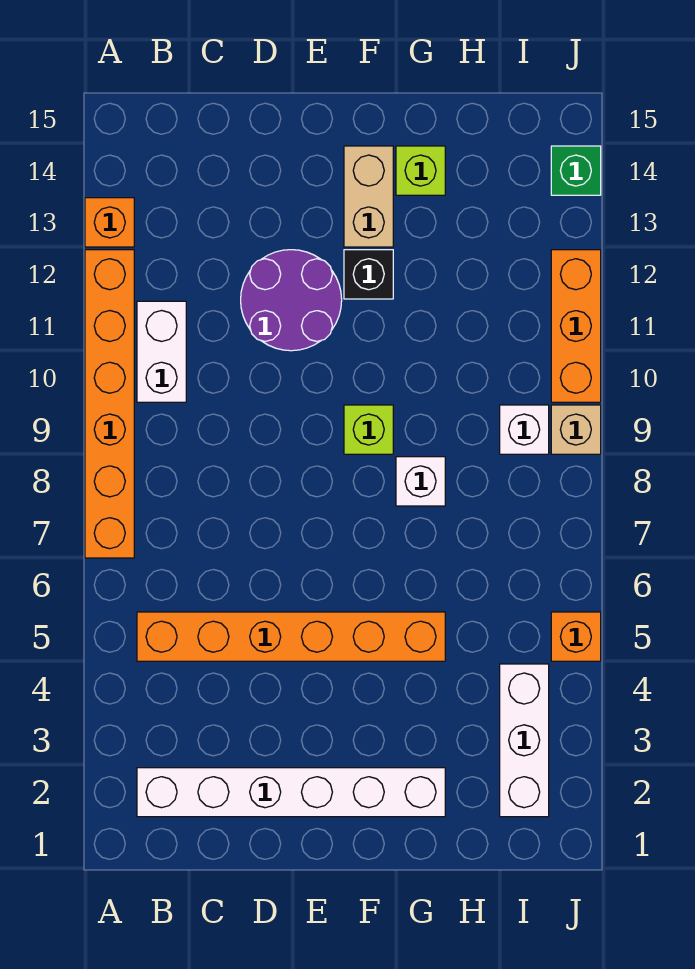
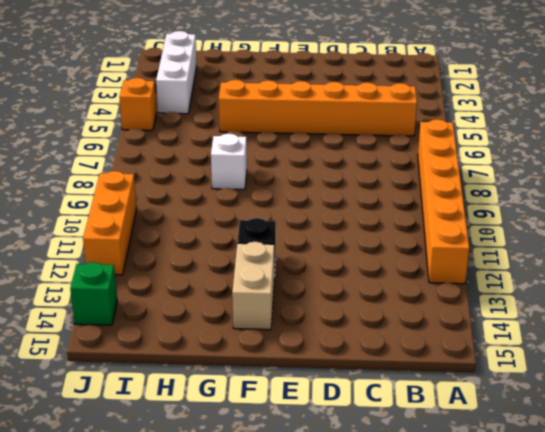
none -> orange 1x1 brick [85,198,134,247]
none -> white 1x6 brick [137,768,445,817]
none -> white 1x2 brick [137,301,186,402]

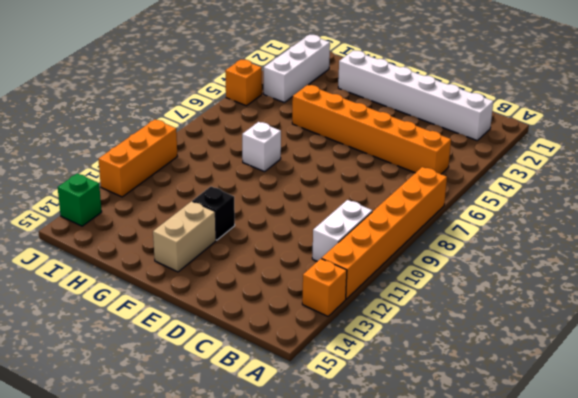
none -> purple 2x2 round brick [241,250,342,351]
none -> lime 1x1 brick [344,405,393,454]
none -> lime 1x1 brick [396,146,445,195]

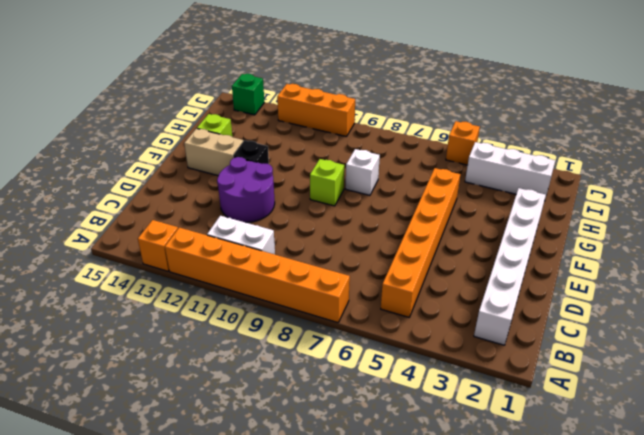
none -> white 1x1 brick [500,405,549,454]
none -> tan 1x1 brick [551,405,601,454]

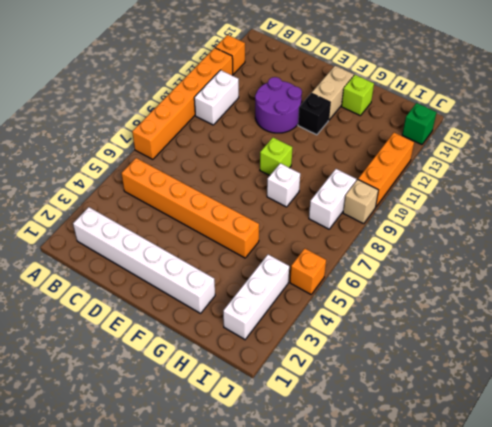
white 1x2 brick [309,169,356,229] -> white 1x1 brick [500,405,549,454]

